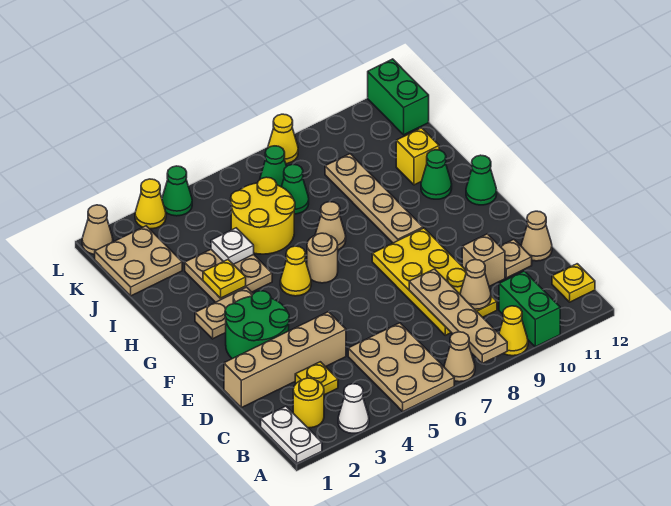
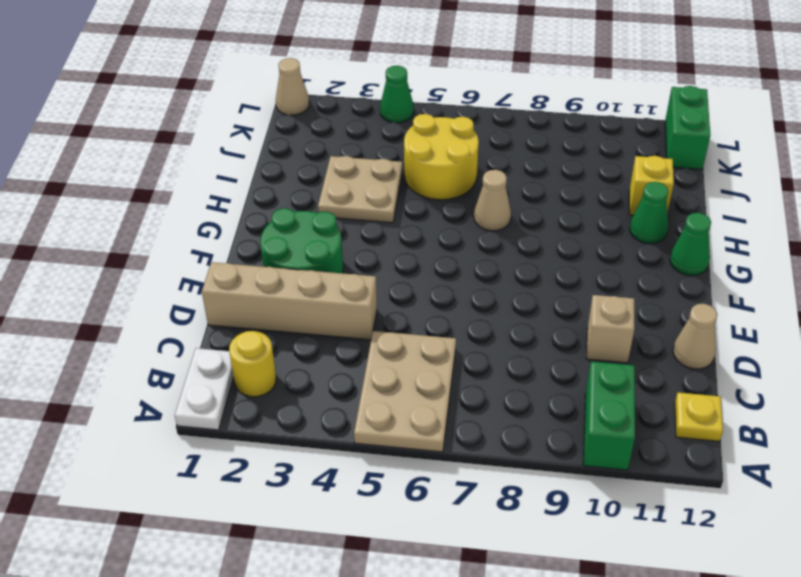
none -> white 1x1 cone [338,384,369,433]
none -> tan 1x1 cone [444,332,475,382]
none -> yellow 1x1 cone [499,306,528,356]
none -> yellow 1x1 plate [295,362,338,395]

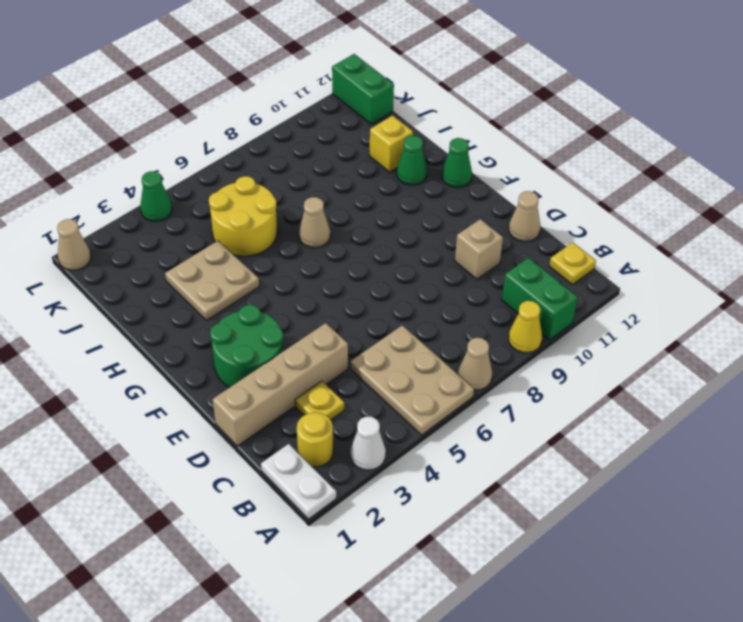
none -> yellow 2x4 plate [372,228,497,335]
none -> tan 1x1 plate [500,239,532,278]
none -> tan 1x2 plate [195,287,253,339]
none -> yellow 1x1 cone [280,246,311,296]

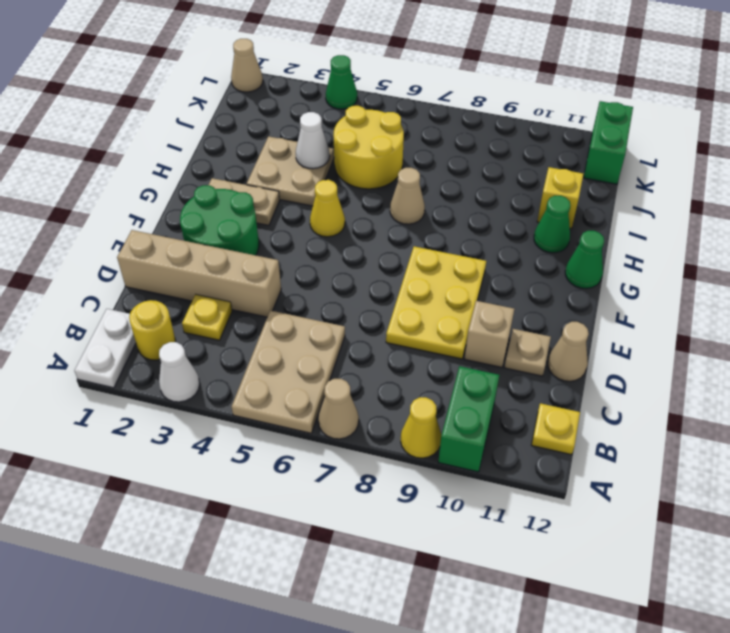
yellow 2x3 plate [386,246,486,359] -> yellow 2x4 plate [372,228,497,335]
white 1x1 cone [296,112,330,169] -> white 1x1 plate [211,228,254,264]
none -> tan 1x1 round brick [307,233,338,283]
none -> tan 1x4 plate [325,154,423,243]
none -> tan 2x2 plate [95,226,182,296]
none -> green 1x1 cone [281,164,309,214]

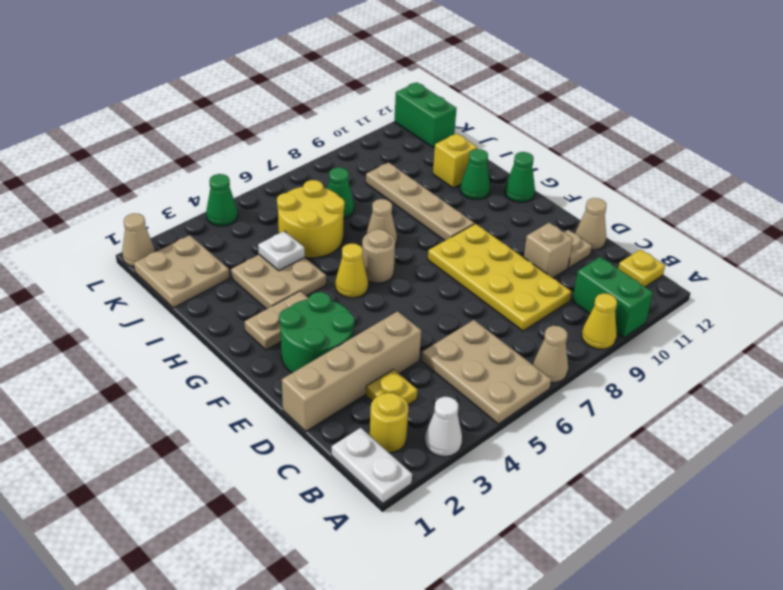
none -> green 1x1 cone [260,146,286,187]
none -> yellow 1x1 cone [135,179,166,229]
none -> yellow 1x1 cone [268,114,298,164]
none -> tan 1x4 plate [409,269,507,363]

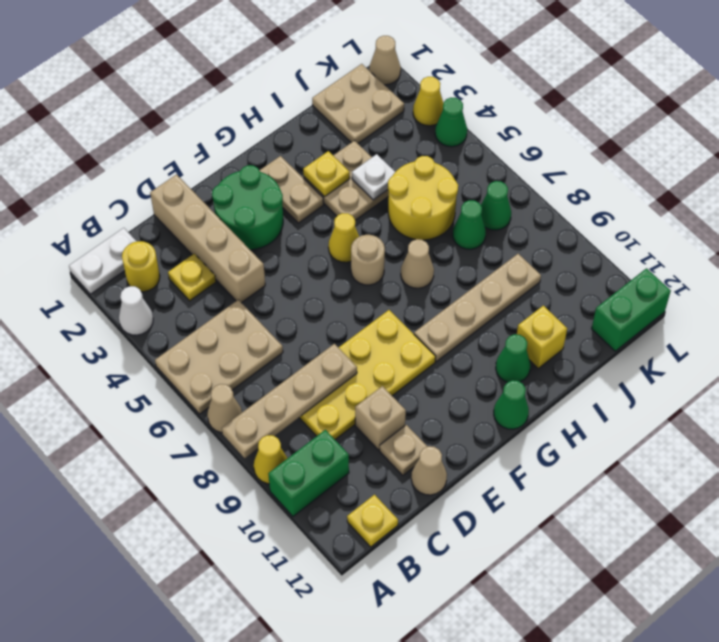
none -> yellow 1x1 cone [268,114,298,164]
none -> tan 1x1 cone [460,260,491,309]

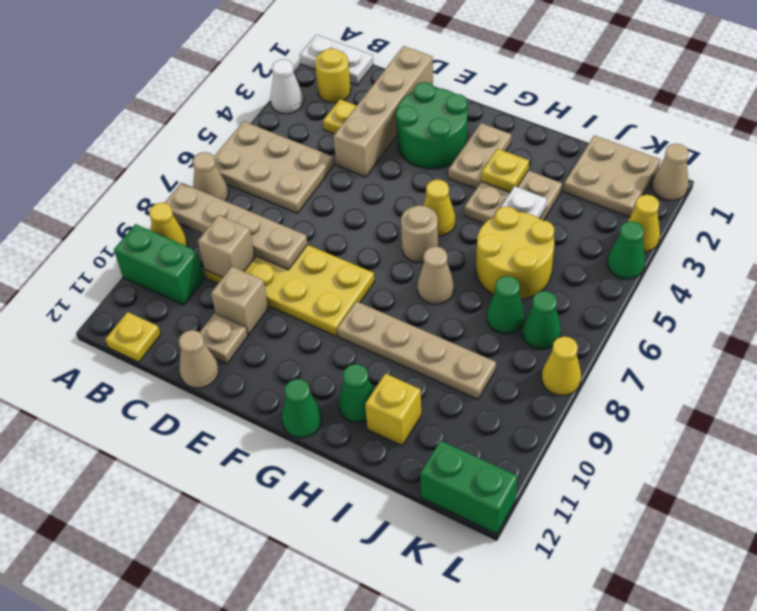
tan 1x1 brick [198,215,255,277] -> tan 1x1 cone [460,260,491,309]

